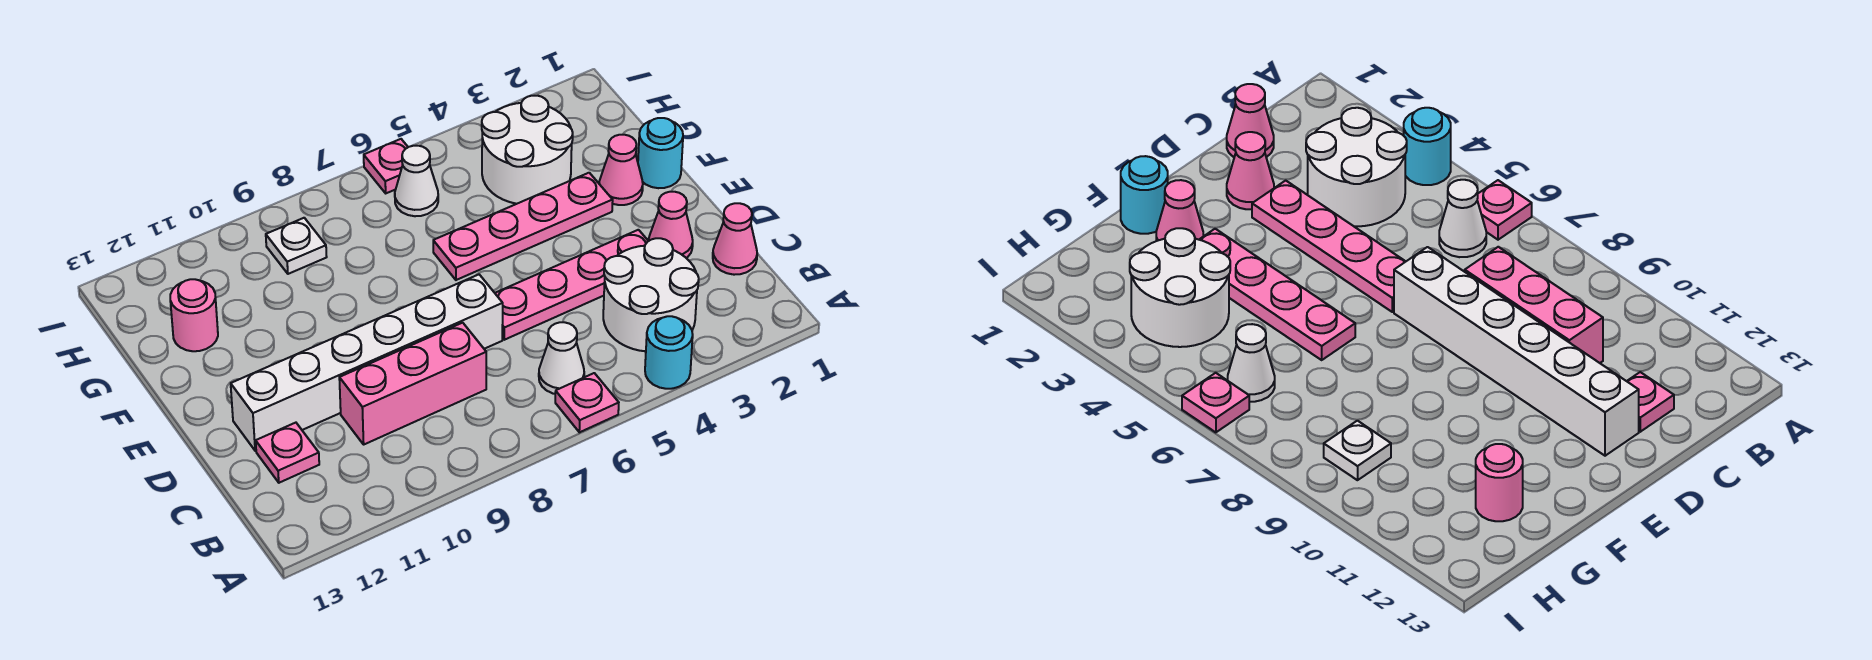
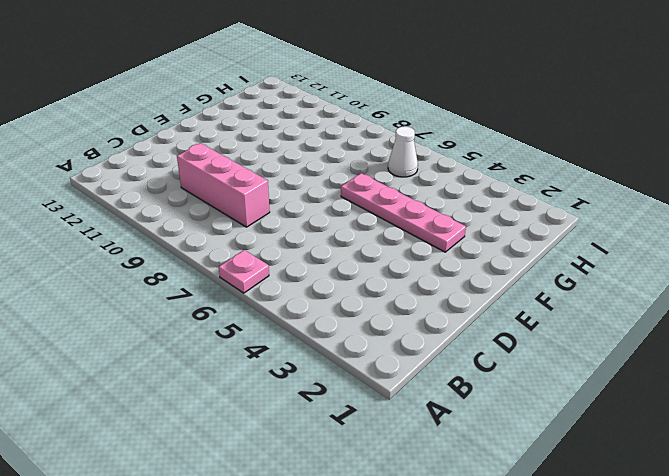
none -> cyan 1x1 round brick [645,316,693,389]
none -> white 2x2 round brick [603,238,699,351]
none -> white 1x1 cone [539,322,584,394]

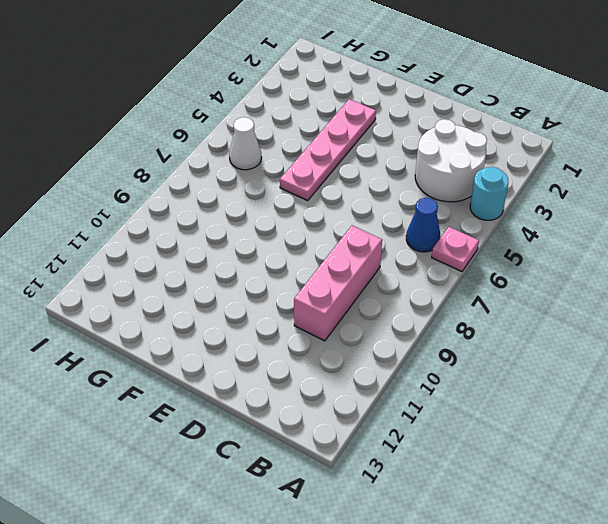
blue 1x1 cone [406,198,440,252] -> white 1x1 cone [539,322,584,394]
none -> pink 1x1 cone [713,203,757,275]
none -> pink 1x1 plate [256,423,319,483]
none -> pink 1x1 cone [649,192,693,258]

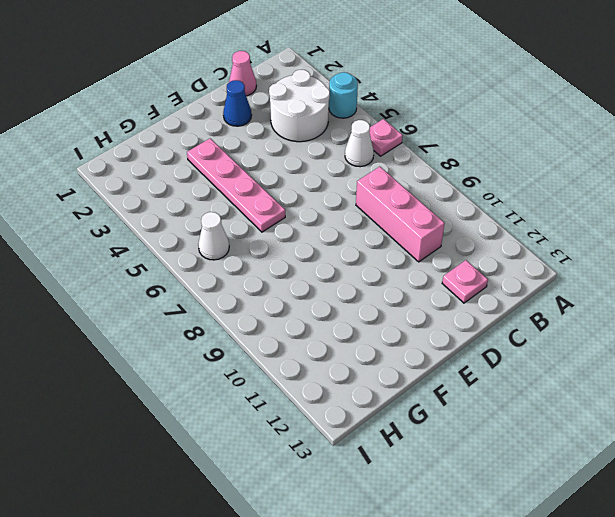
blue 1x1 cone [223,80,252,126] -> pink 1x1 cone [649,192,693,258]
none -> pink 1x4 plate [495,230,648,340]
none -> white 1x6 brick [231,275,503,451]
none -> cyan 1x1 round brick [638,118,683,188]

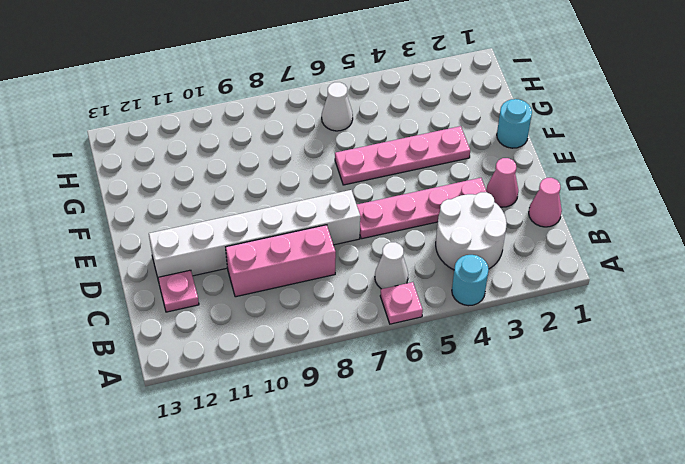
none -> pink 1x1 cone [599,135,643,205]
none -> white 2x2 round brick [482,96,573,204]
none -> pink 1x1 round brick [170,279,218,351]

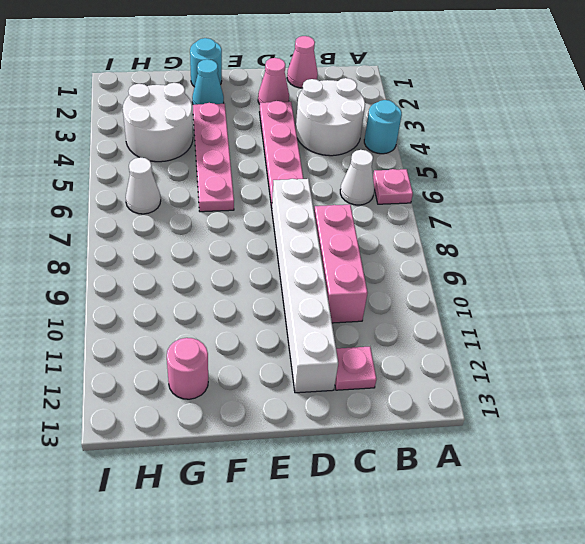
cyan 1x1 cone [192,59,224,105] -> pink 1x1 cone [599,135,643,205]
none -> white 1x1 plate [266,218,327,274]
none -> pink 1x1 plate [364,139,408,193]

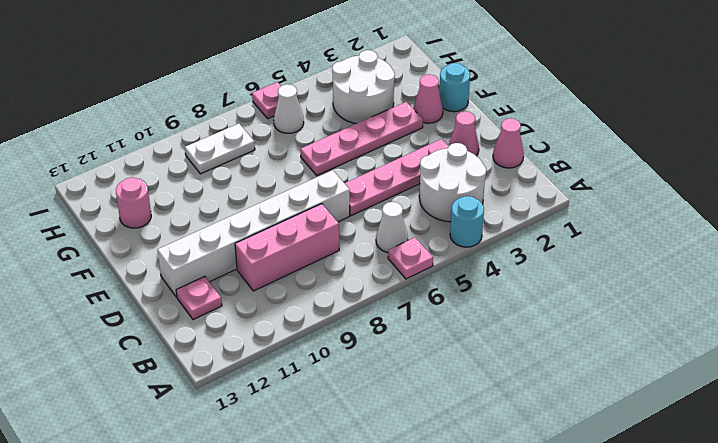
white 1x2 plate [185,124,255,174] -> white 1x1 plate [266,218,327,274]

